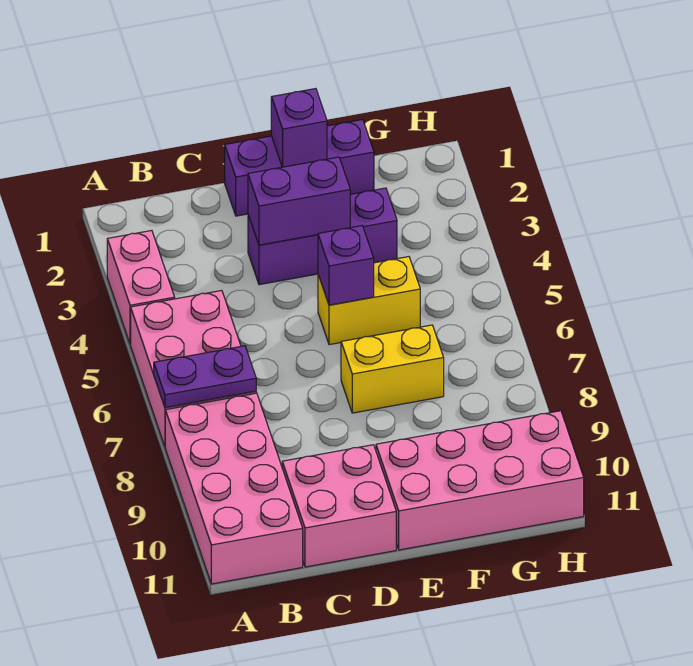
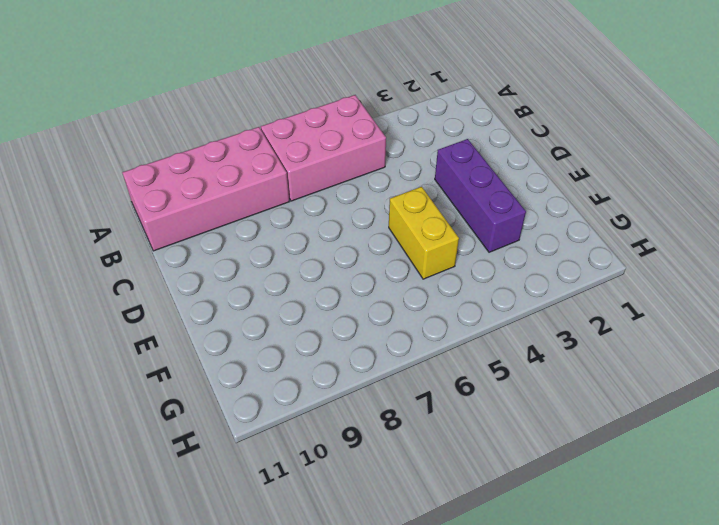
none -> pink 1x2 brick [107,230,175,344]
none -> pink 2x2 brick [282,445,396,567]
none -> purple 1x3 brick [225,120,374,216]

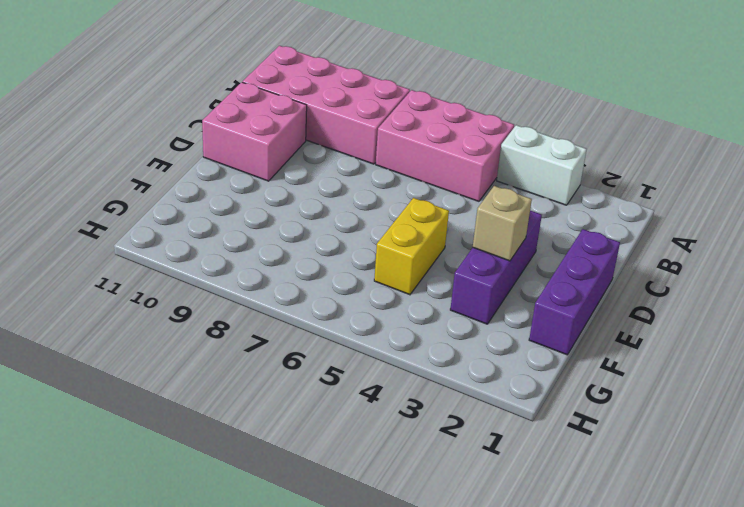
white 1x2 brick [497,125,587,205] -> pink 1x2 brick [107,230,175,344]
tan 1x1 brick [473,186,532,261] -> purple 1x2 brick [248,157,350,245]
none -> yellow 1x2 brick [341,325,444,413]
none -> pink 2x4 brick [376,411,584,550]
none -> purple 1x2 plate [154,346,256,408]

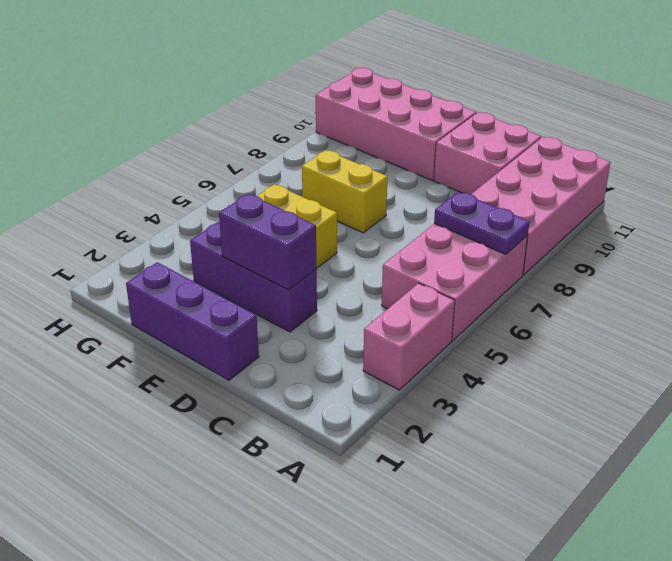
none -> purple 1x1 brick [271,89,327,167]
none -> purple 1x1 brick [318,226,374,305]

